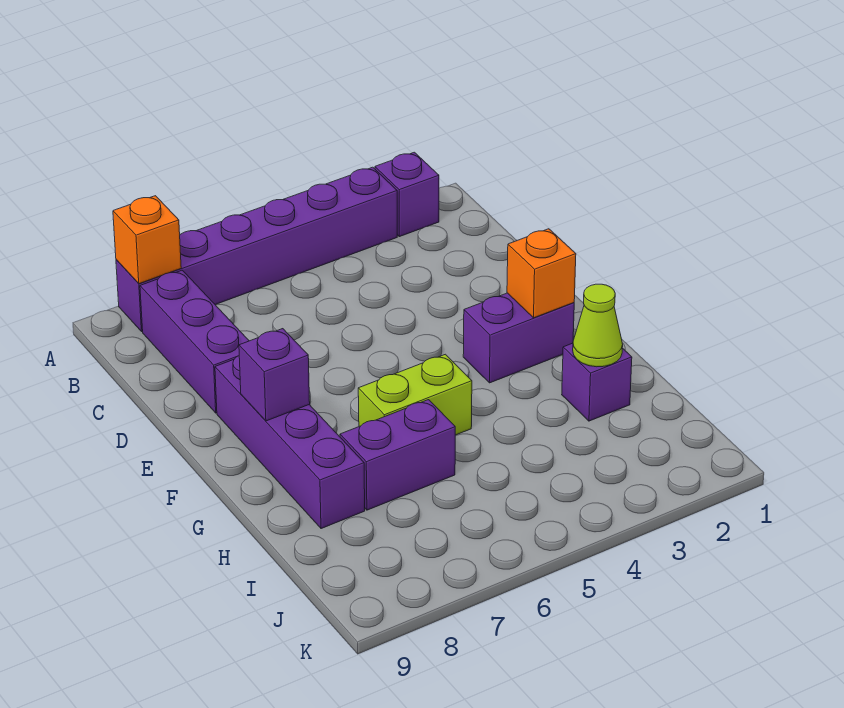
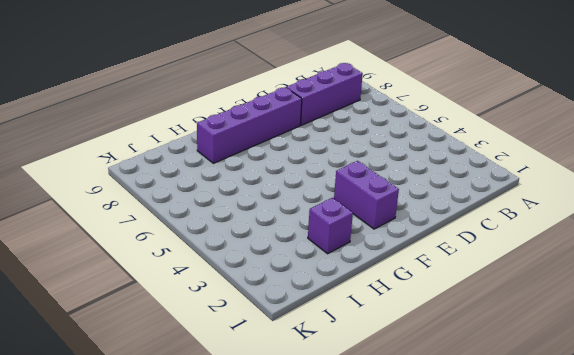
none -> purple 1x1 brick [375,152,439,237]
none -> purple 1x6 brick [116,167,397,331]
none -> lime 1x2 brick [358,354,472,435]

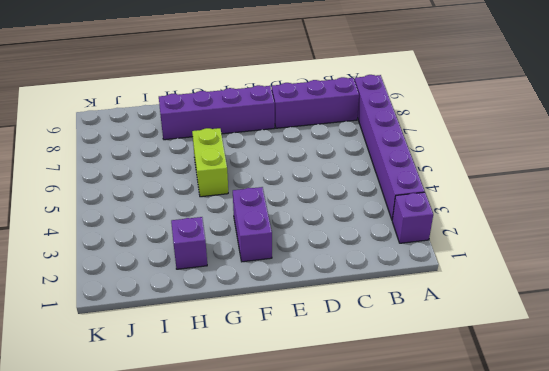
none -> purple 1x2 brick [340,400,455,510]
none -> orange 1x1 brick [113,196,181,284]
none -> orange 1x1 brick [507,229,576,318]

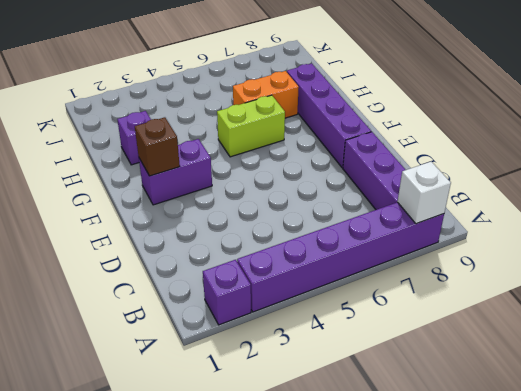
white 1x1 brick [397,162,451,224] -> orange 1x1 brick [113,196,181,284]
brown 1x1 brick [135,117,180,176] -> orange 1x1 brick [507,229,576,318]
orange 1x2 brick [233,71,299,118] -> purple 1x2 brick [340,400,455,510]
none -> purple 1x1 brick [239,329,310,421]
none -> lime 1x1 cone [573,284,623,367]

